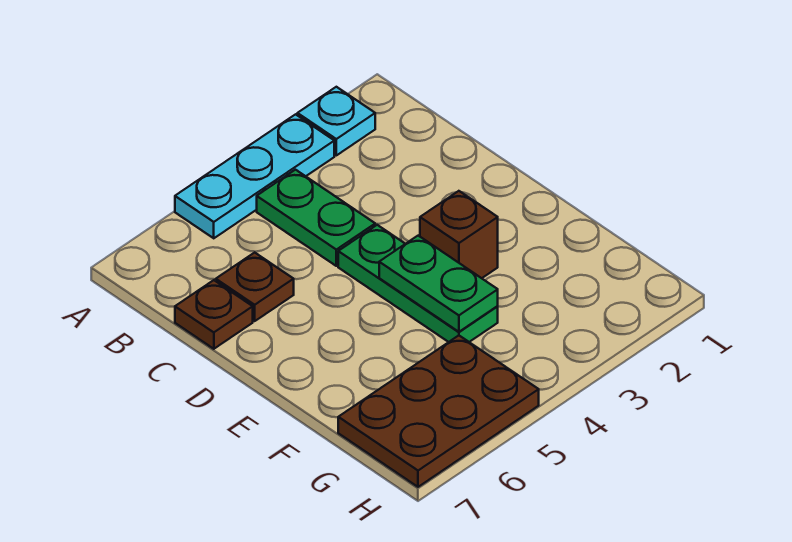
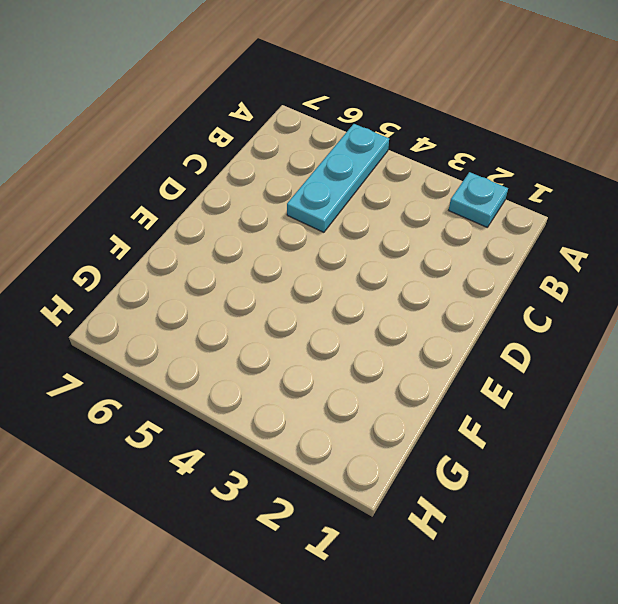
cyan 1x3 plate [287,124,389,232] -> cyan 1x3 plate turned to [175,114,334,238]
none -> green 1x2 plate [257,170,375,266]
none -> brown 1x1 plate [216,252,294,321]

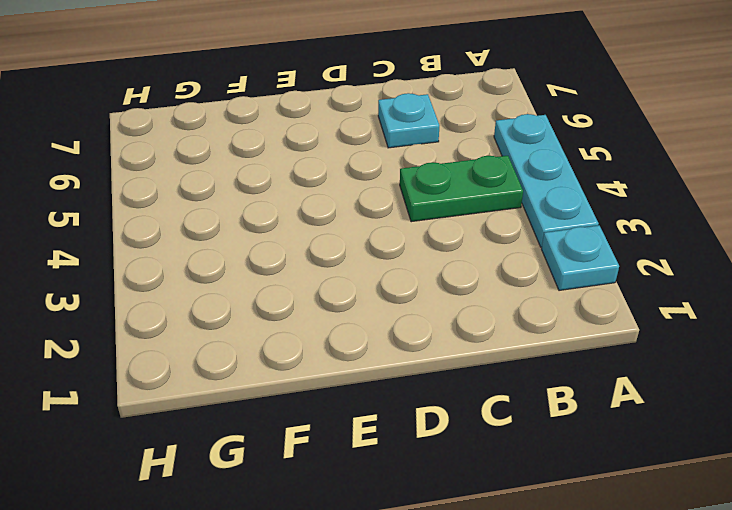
cyan 1x1 plate [378,93,440,148] -> brown 1x1 plate [216,252,294,321]
none -> brown 1x1 plate [175,280,253,349]
none -> green 1x3 plate [338,225,498,342]

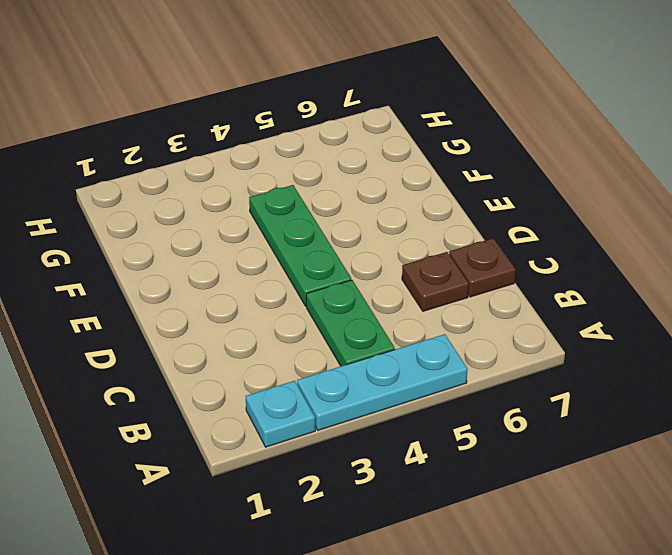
none -> brown 1x1 brick [420,191,498,278]
none -> brown 2x3 plate [338,336,539,487]

